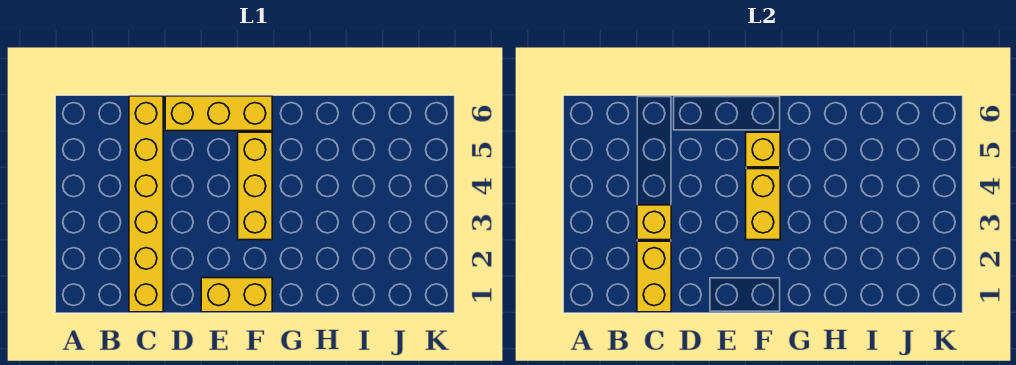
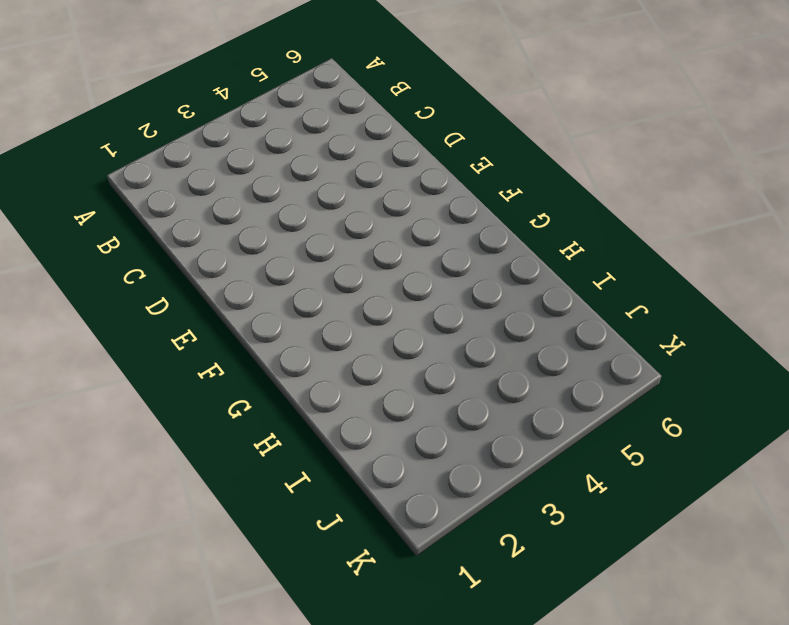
none -> yellow 1x6 brick [129,96,163,312]
none -> yellow 1x3 brick [165,96,272,131]

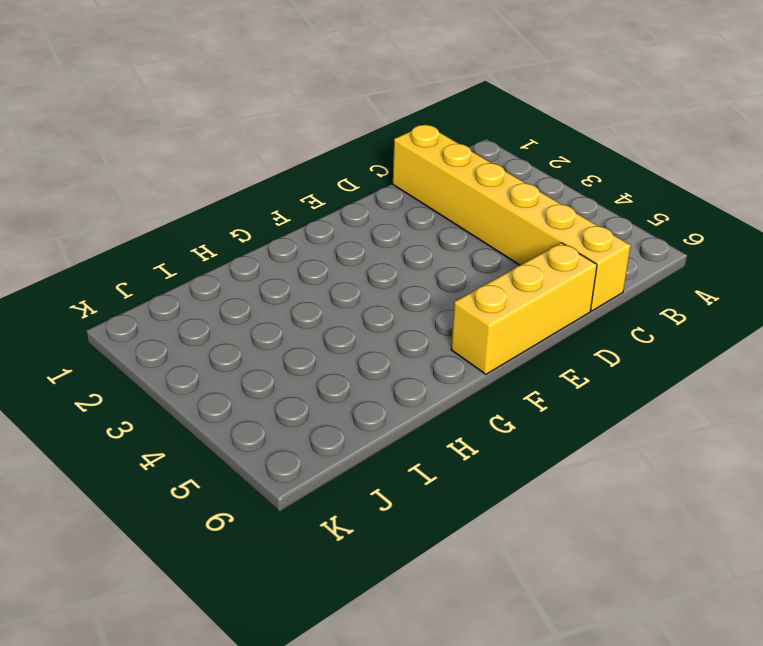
none -> yellow 1x2 brick [201,278,272,312]
none -> yellow 1x3 brick [238,132,272,240]

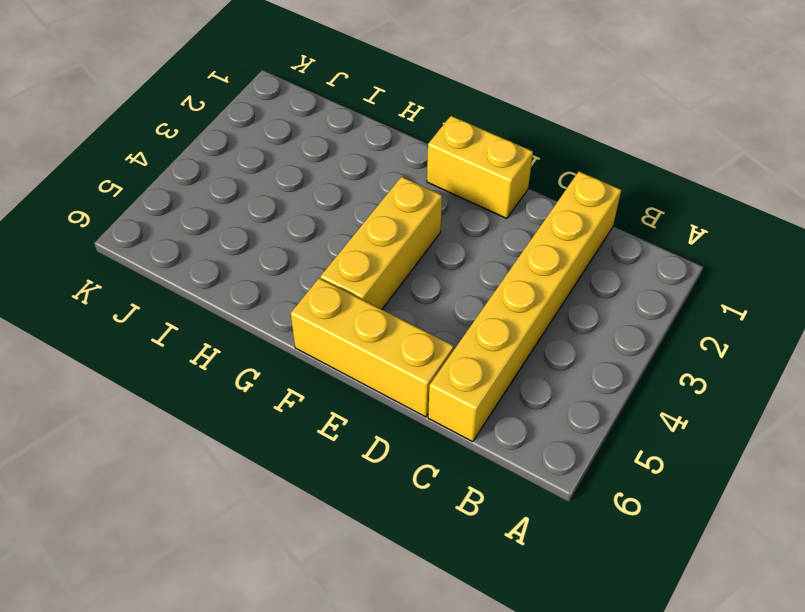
none -> yellow 1x2 brick [637,241,671,312]
none -> yellow 1x1 brick [637,205,671,240]

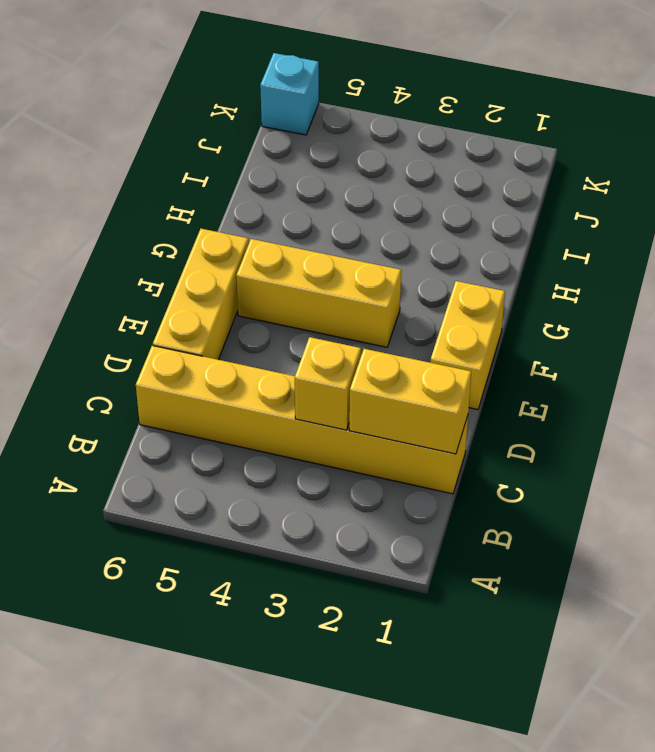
cyan 1x1 brick [260,53,319,135] -> none
none -> yellow 1x2 brick [746,169,780,240]
none -> yellow 1x1 brick [746,132,780,167]

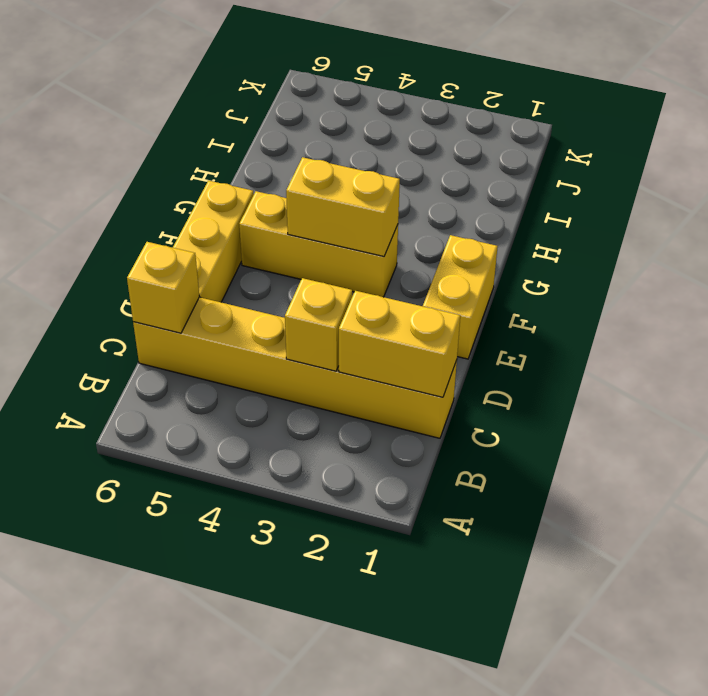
yellow 1x1 brick [127,242,199,333] -> yellow 1x1 brick moved to [746,132,780,167]

